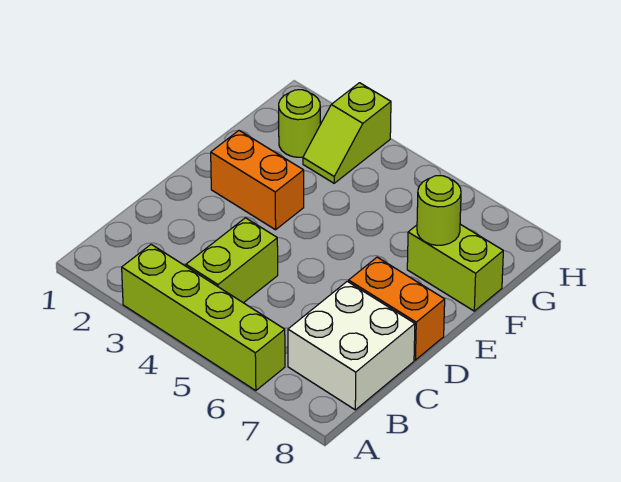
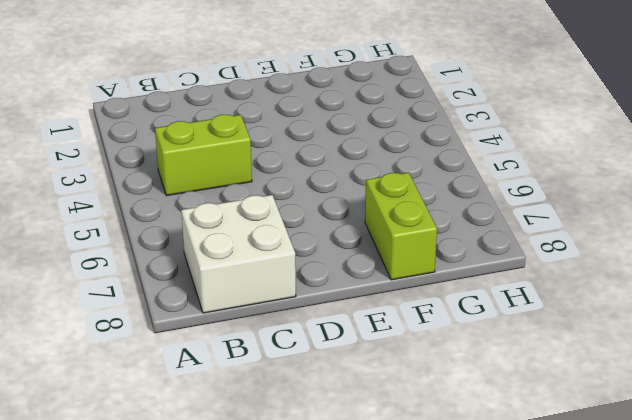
none -> lime 1x4 brick [122,244,285,391]
none -> orange 1x2 brick [349,257,445,360]

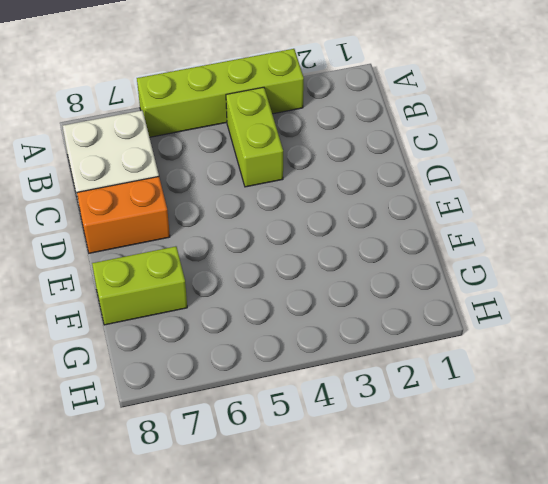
none -> orange 1x2 brick [211,131,304,230]
none -> lime 1x1 round brick [279,90,320,157]

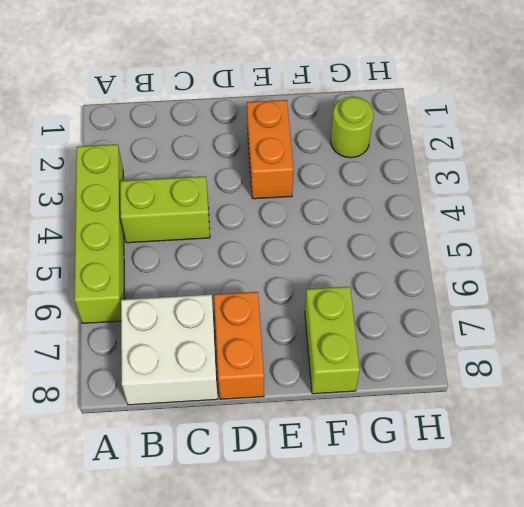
none -> lime 1x2 slope [303,83,391,183]
none -> lime 1x1 round brick [417,176,461,245]

